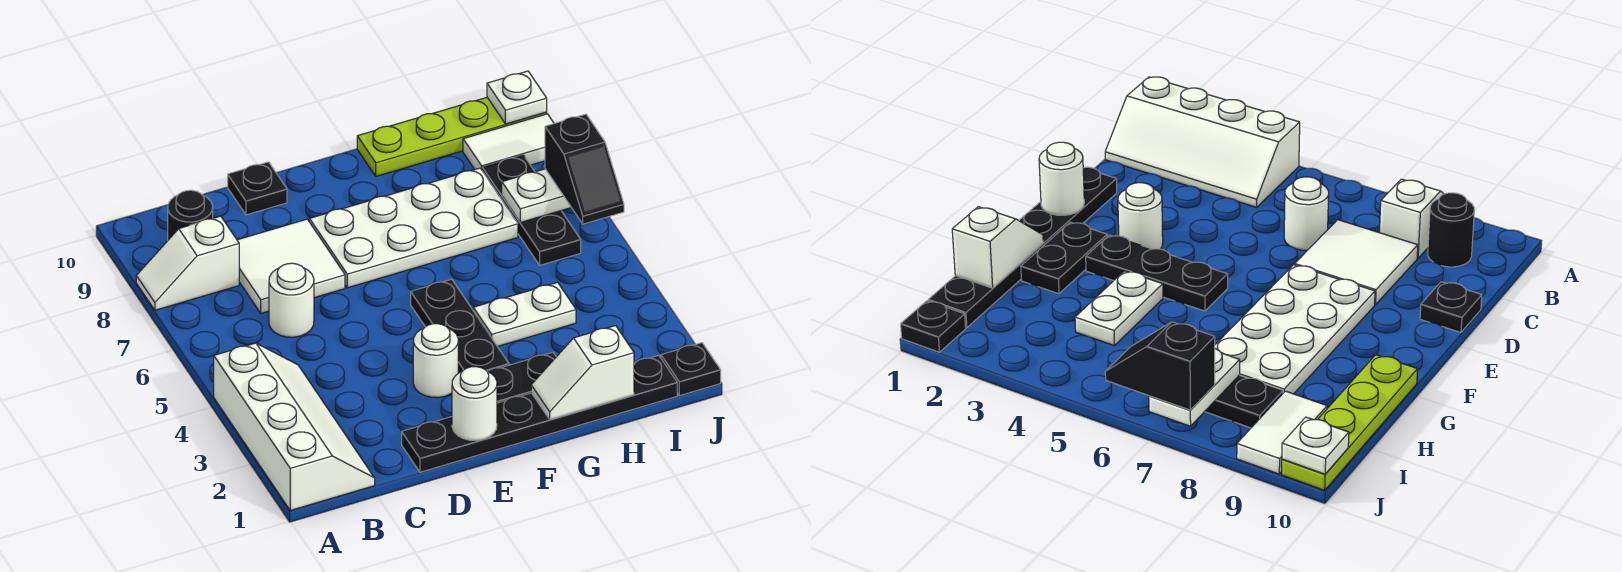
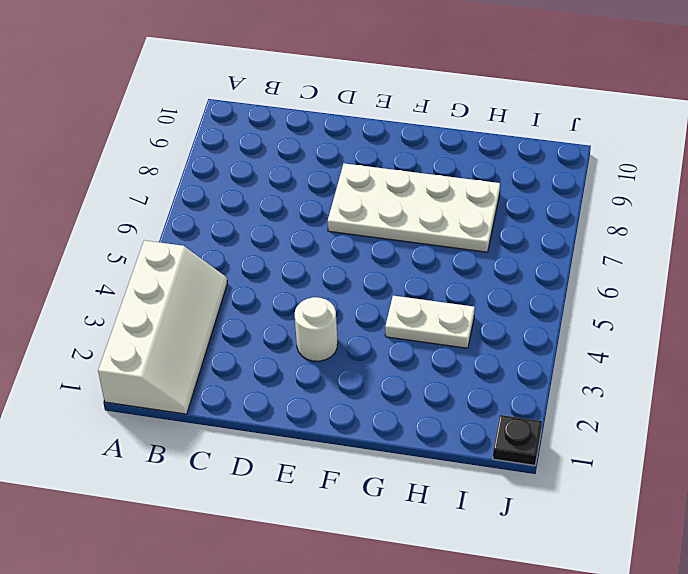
none -> white 1x2 slope [136,216,239,310]
none -> black 1x1 round brick [168,190,213,240]
none -> white 1x1 round brick [269,263,314,337]

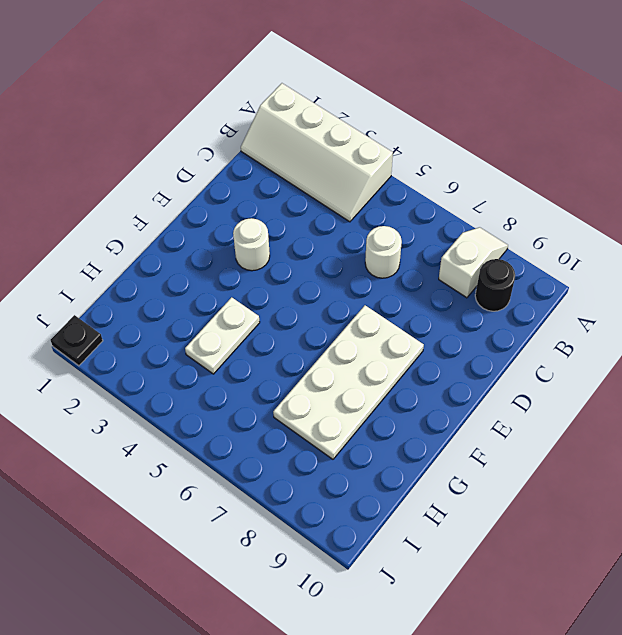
none -> white 2x2 tile [237,219,345,313]
none -> black 1x6 plate [402,355,677,472]
none -> black 1x1 plate [228,162,287,215]

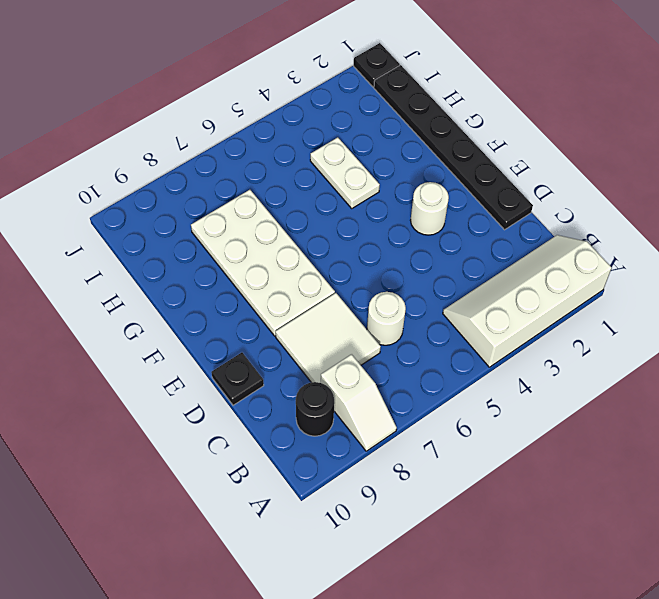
none -> black 1x2 plate [488,352,556,403]
none -> black 1x3 plate [411,279,509,373]
none -> lime 1x4 plate [357,98,547,176]

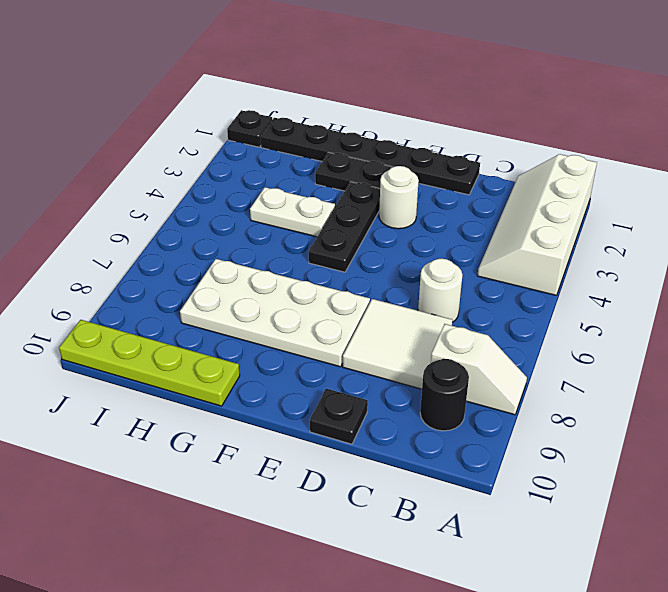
none -> black 1x3 plate [482,155,581,265]
none -> white 1x2 tile [463,114,554,169]
none -> white 1x1 round brick [452,367,497,441]

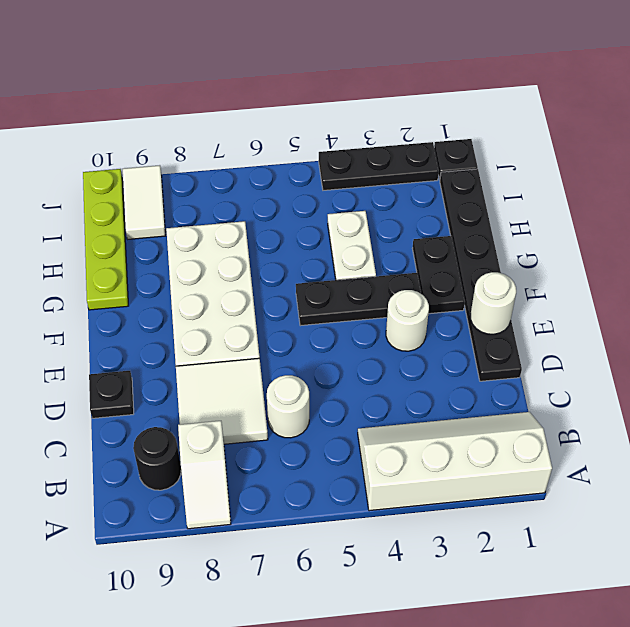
black 1x3 plate [319,142,439,190] -> black 1x3 plate moved to [482,155,581,265]
none -> white 1x2 slope [531,326,634,420]
none -> white 1x2 plate [502,169,571,223]
none -> white 1x1 plate [487,71,547,124]

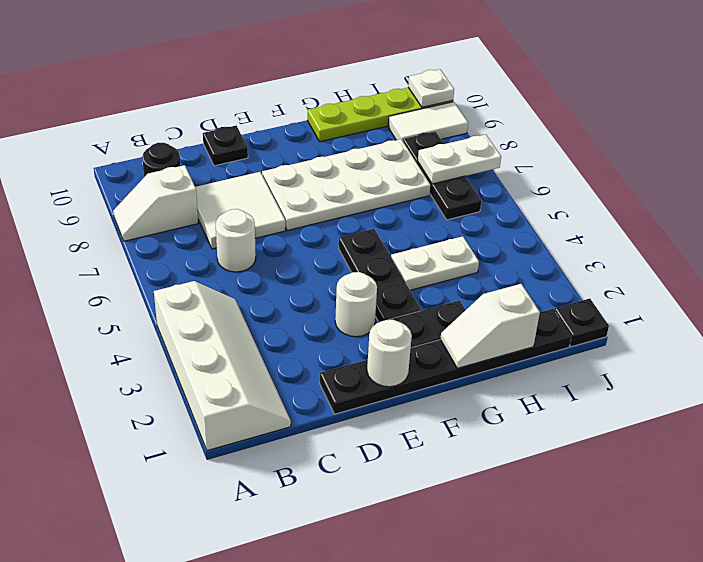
none -> black 1x2 slope [545,114,624,224]

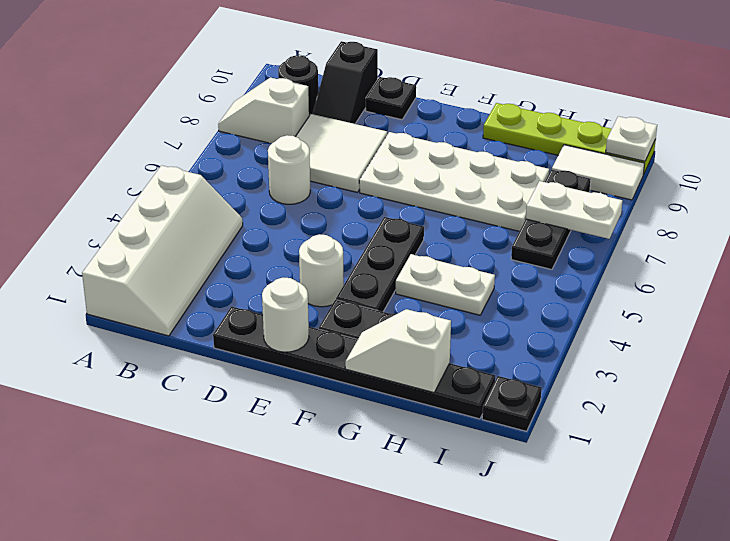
black 1x2 slope [313,41,378,124] -> black 1x2 slope moved to [545,114,624,224]

